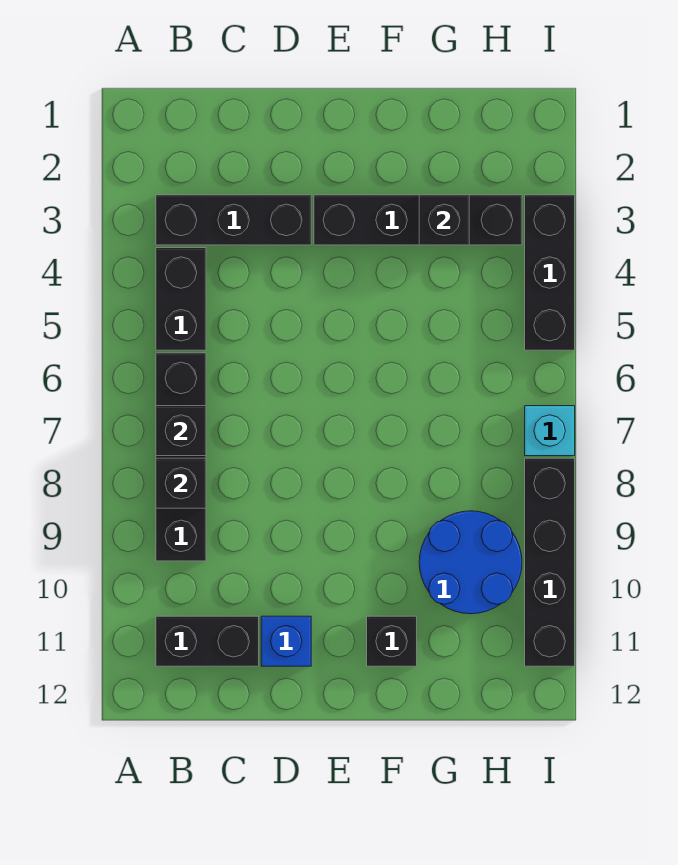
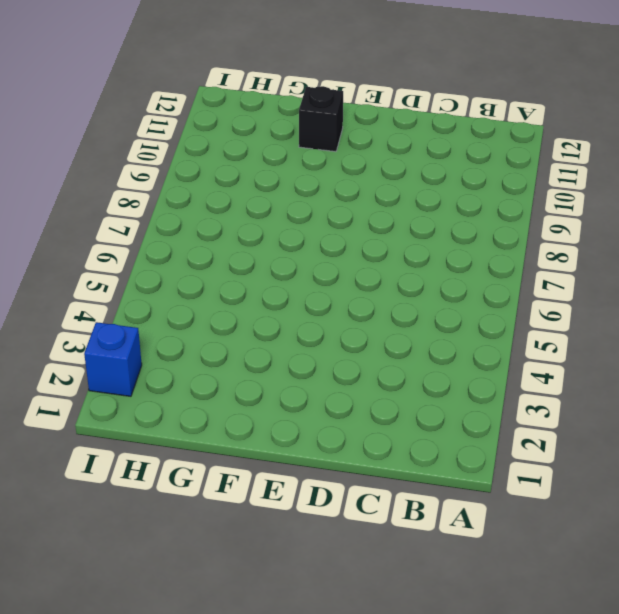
blue 1x1 brick [84,322,142,396] -> blue 1x1 brick moved to [261,616,311,666]
none -> black 1x3 brick [156,195,311,245]
none -> black 1x2 brick [156,248,206,350]
none -> black 1x4 brick [156,353,206,561]

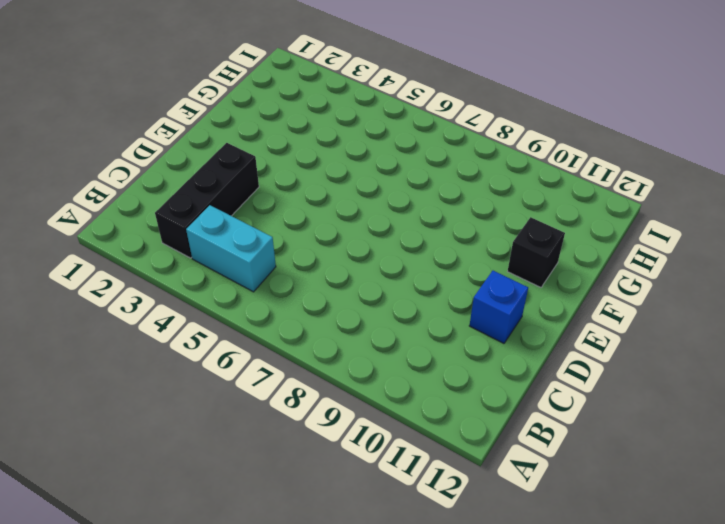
cyan 1x2 brick [186,205,276,292] -> black 1x2 brick [156,248,206,350]
none -> black 1x4 brick [156,353,206,561]
none -> black 1x2 brick [156,616,259,666]
none -> black 1x4 brick [314,195,522,245]

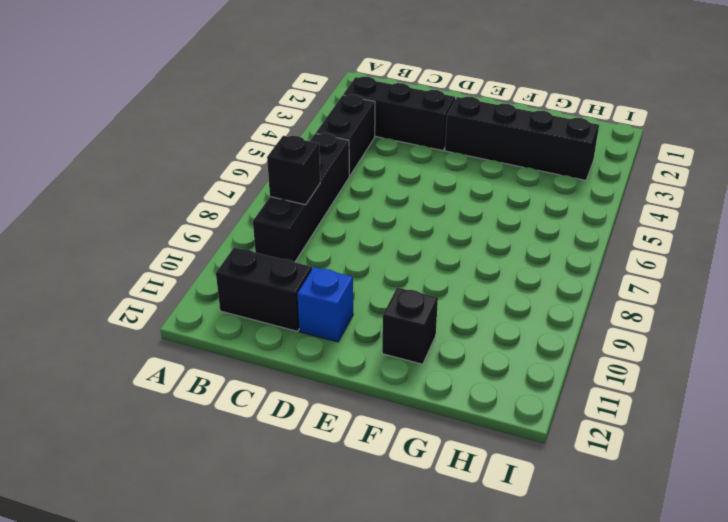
none -> blue 2x2 round brick [419,511,522,614]
none -> black 1x3 brick [525,195,575,350]
none -> cyan 1x1 brick [525,406,575,456]

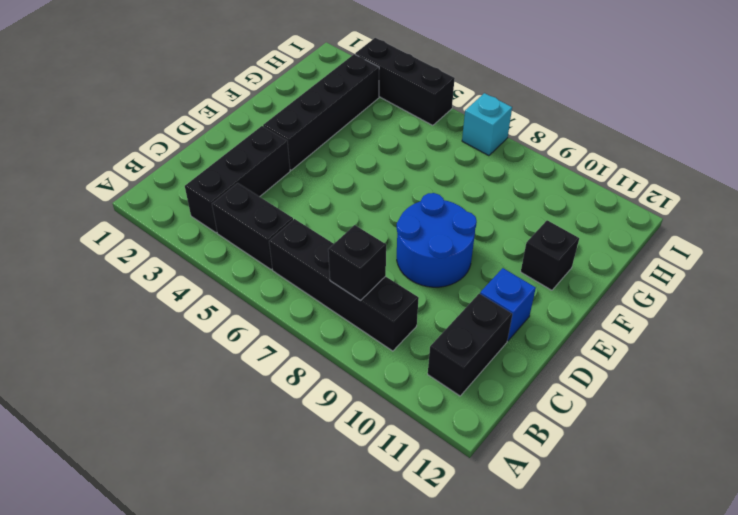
blue 2x2 round brick [397,193,477,287] -> blue 2x2 round brick moved to [419,511,522,614]
none -> black 1x4 brick [525,458,575,666]
none -> black 1x1 brick [156,406,206,456]
none -> black 1x1 brick [419,195,469,245]

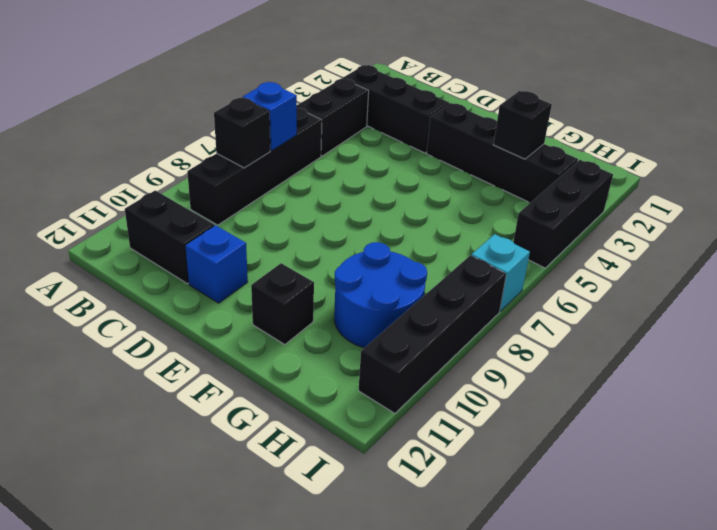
blue 1x1 brick [243,82,297,151] -> black 1x1 brick [156,406,206,456]

